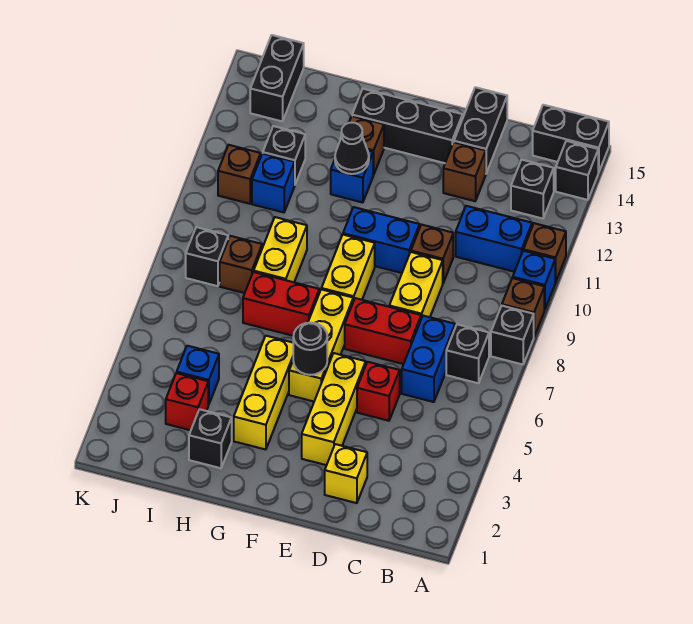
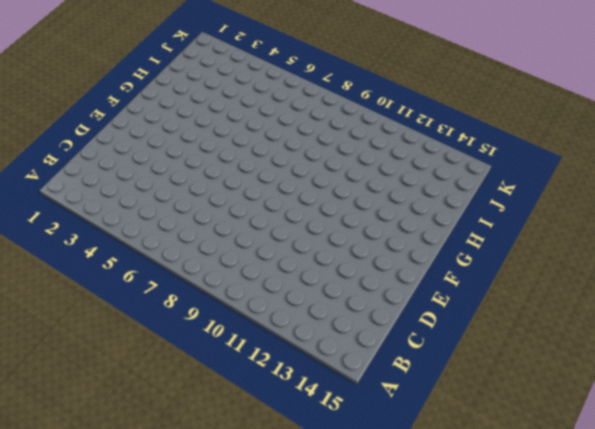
none -> black 1x1 brick [491,306,534,364]
none -> brown 1x1 brick [502,278,544,336]
none -> blue 1x1 brick [513,251,555,310]
none -> brown 1x1 brick [523,223,566,282]

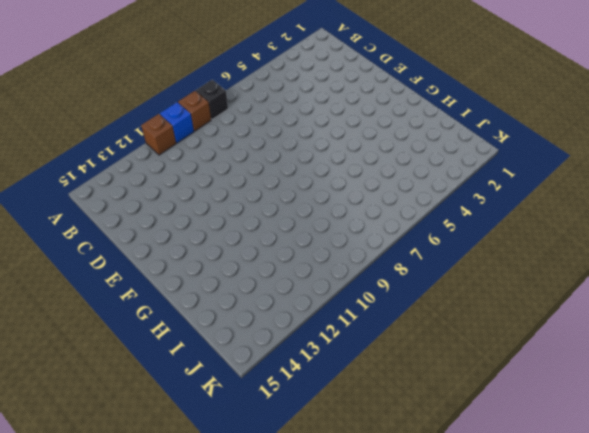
none -> black 1x1 brick [556,141,598,200]
none -> black 1x2 brick [533,105,609,173]
none -> black 1x1 brick [446,324,489,383]
none -> blue 1x2 brick [456,206,532,272]

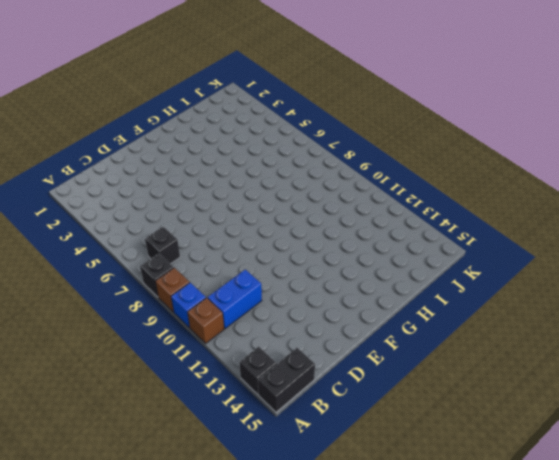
none -> black 1x1 brick [511,160,554,219]
none -> blue 1x2 brick [402,316,455,402]
none -> yellow 1x1 brick [325,444,367,503]
none -> red 1x1 brick [357,362,400,421]

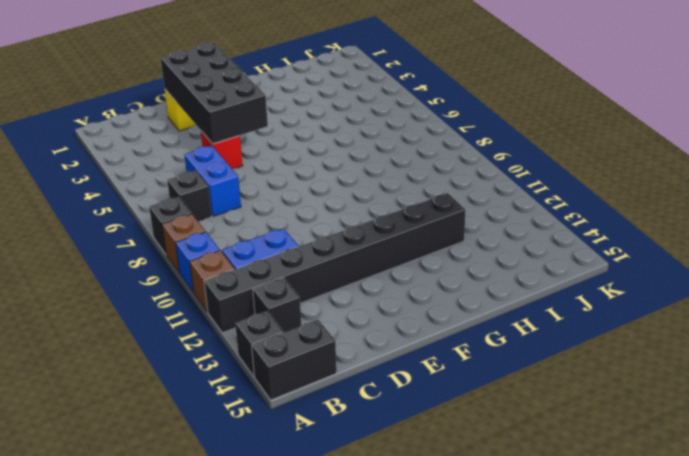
black 1x8 brick [204,193,465,333] -> blue 1x1 brick [331,150,373,203]
black 2x4 brick [161,42,268,144] -> none
none -> red 1x2 brick [345,298,421,364]
none -> yellow 1x2 brick [389,252,443,319]
none -> brown 1x1 brick [411,224,453,283]
none -> brown 1x1 brick [443,142,486,201]

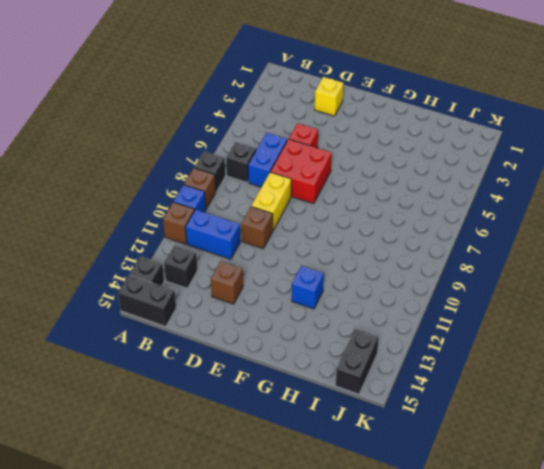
red 2x2 brick [270,139,332,204] -> red 1x2 brick [345,298,421,364]
none -> black 1x2 brick [454,87,507,173]
none -> yellow 1x3 brick [302,353,366,465]
none -> blue 1x2 brick [343,207,420,273]
none -> black 1x3 brick [352,89,463,163]

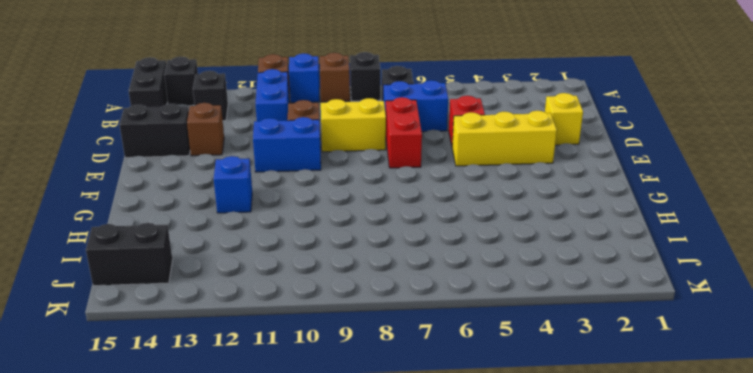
blue 1x2 brick [253,117,321,172] -> blue 1x2 brick turned to [343,207,420,273]
none -> black 1x3 brick [352,89,463,163]
none -> yellow 1x3 brick [289,289,353,401]
none -> yellow 1x2 brick [321,235,375,301]
none -> yellow 1x3 brick [234,336,293,450]

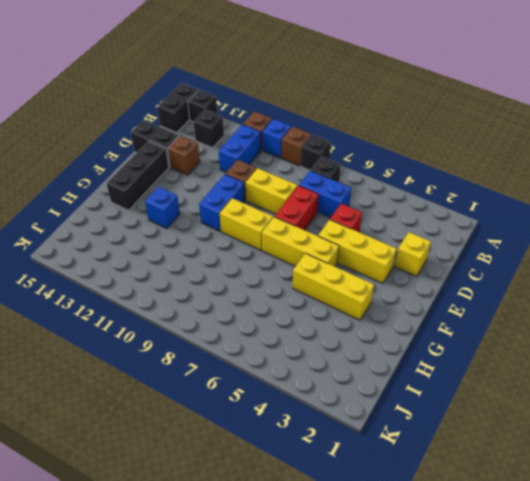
none -> red 1x2 brick [243,272,319,336]
none -> brown 1x1 brick [349,116,384,175]
none -> black 1x1 brick [189,409,232,468]
none -> yellow 1x2 brick [254,217,307,282]

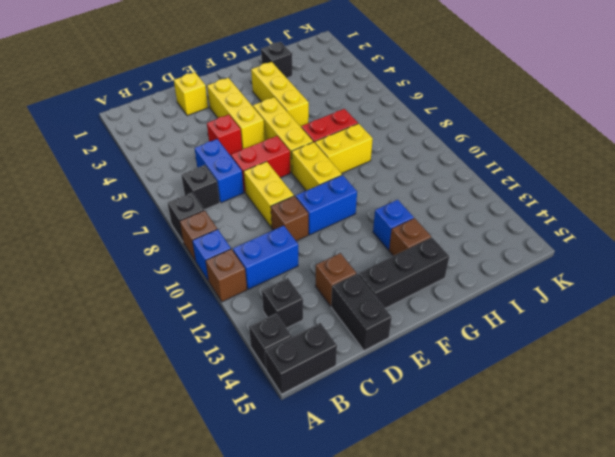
yellow 1x2 brick [315,124,373,173] -> yellow 1x2 brick turned to [254,217,307,282]
none -> red 1x1 brick [166,373,208,430]
none -> blue 1x1 brick [177,346,219,405]
none -> brown 1x1 brick [220,236,262,293]
none -> blue 1x1 brick [252,153,295,212]

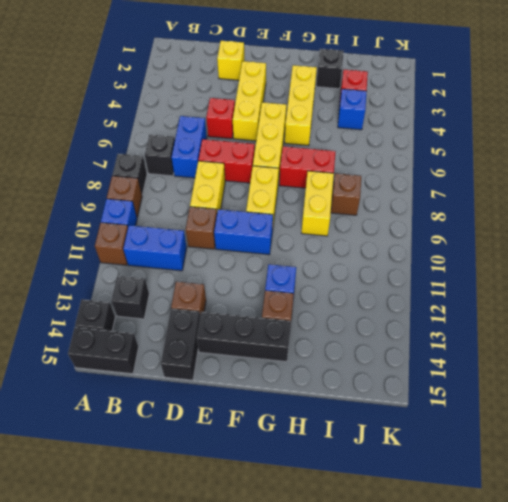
none -> blue 1x1 brick [252,153,295,212]
none -> black 1x1 brick [263,126,305,184]
none -> black 1x1 brick [186,227,228,286]
none -> brown 1x1 brick [218,145,261,204]

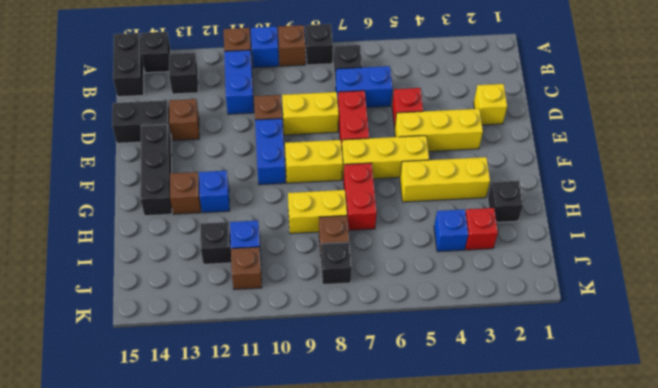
none -> black 1x2 brick [250,35,304,121]
none -> black 1x1 round brick [293,323,327,375]
none -> black 1x1 cone [335,123,369,174]

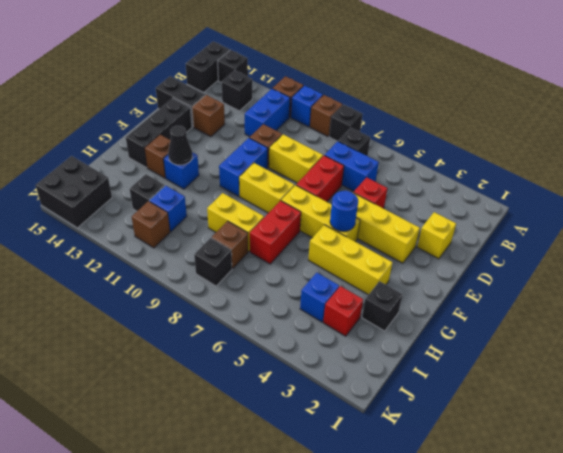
blue 1x1 round brick [330,191,358,231] -> black 1x1 round brick [293,323,327,375]
black 2x2 brick [35,156,112,228] -> black 1x2 brick [250,35,304,121]

